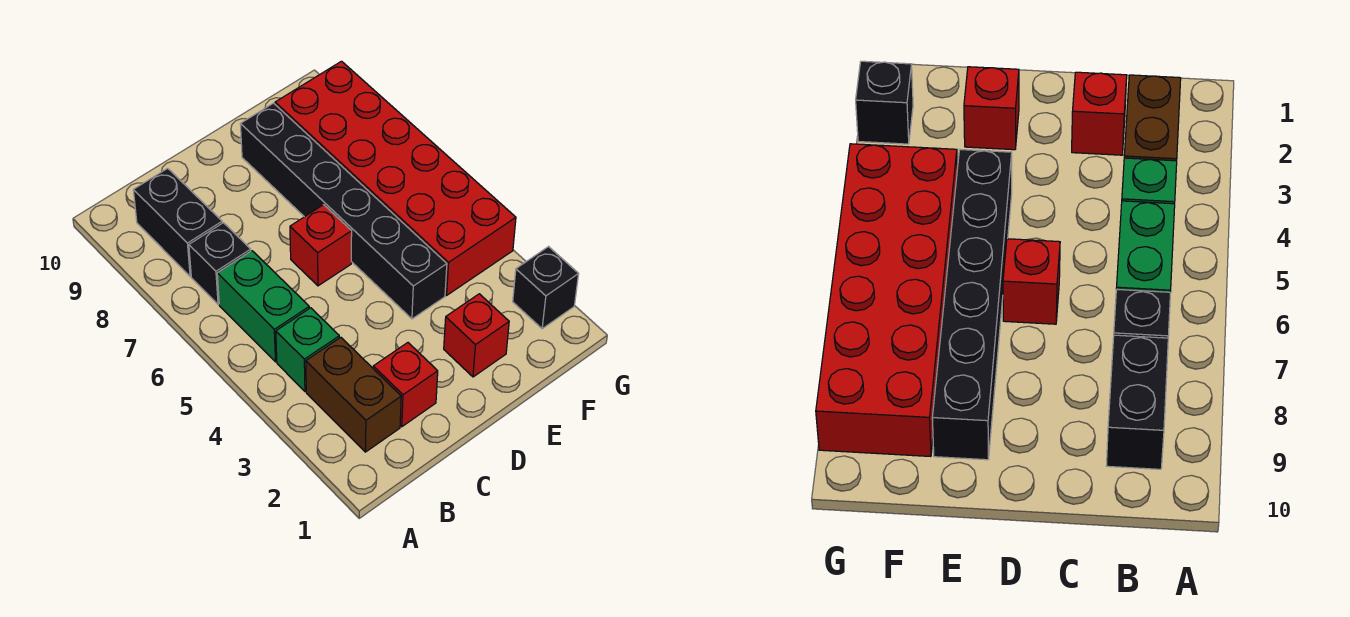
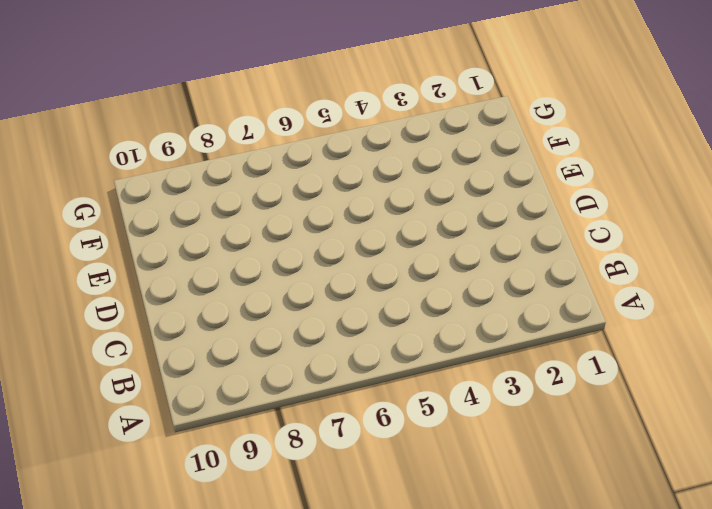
none -> brown 1x2 brick [306,337,401,452]
none -> green 1x1 brick [276,308,339,391]

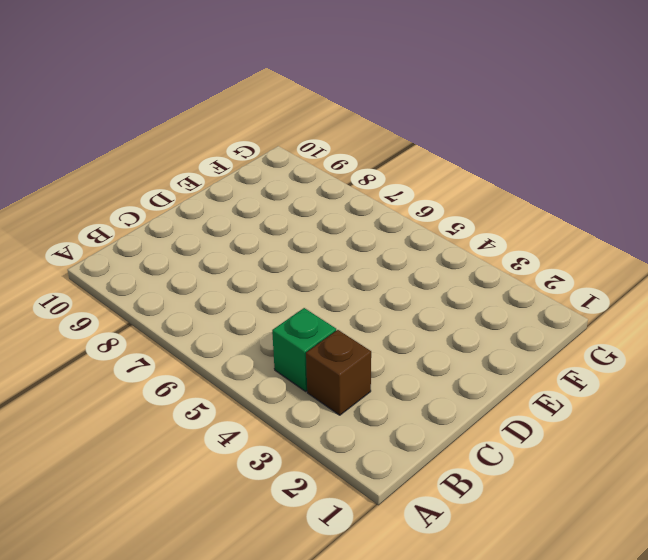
brown 1x1 brick [306,330,371,415] -> brown 1x2 brick [306,337,401,452]
none -> green 1x2 brick [217,251,309,362]
none -> black 1x1 brick [189,223,251,304]

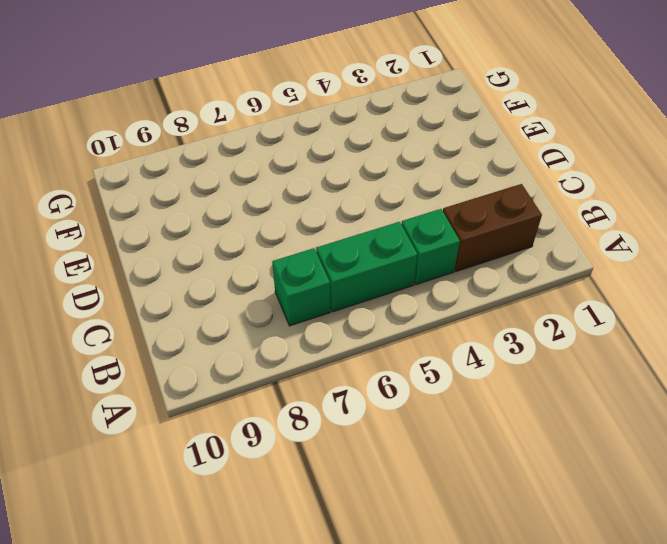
green 1x1 brick [272,248,330,326] -> black 1x1 brick [189,223,251,304]
none -> black 1x2 brick [133,168,222,276]
none -> red 1x1 brick [373,343,438,427]

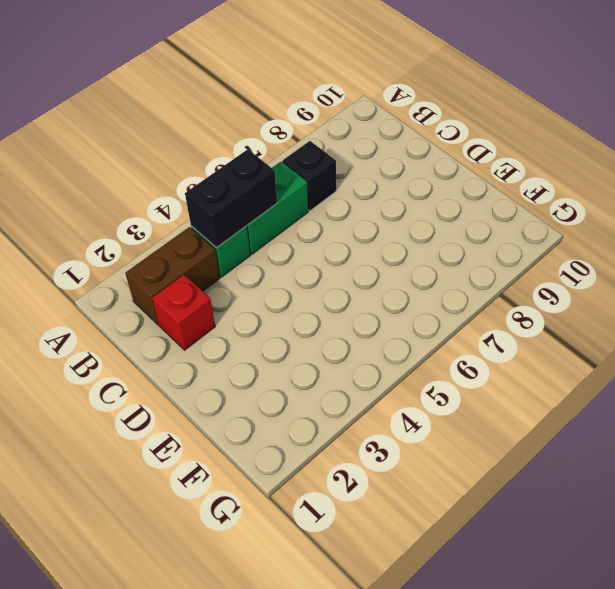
black 1x2 brick [185,149,277,248] -> black 1x2 brick moved to [133,168,222,276]
none -> red 1x1 brick [290,205,352,286]
none -> red 1x1 brick [444,294,509,377]

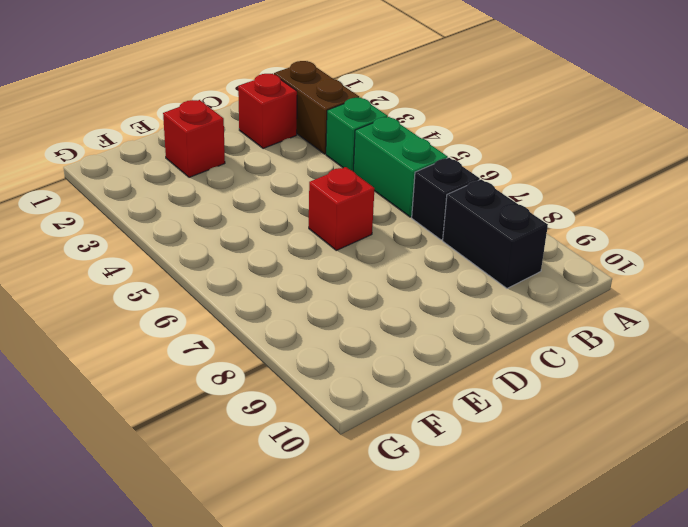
none -> black 1x6 brick [240,103,447,319]
none -> red 2x6 brick [275,61,516,295]

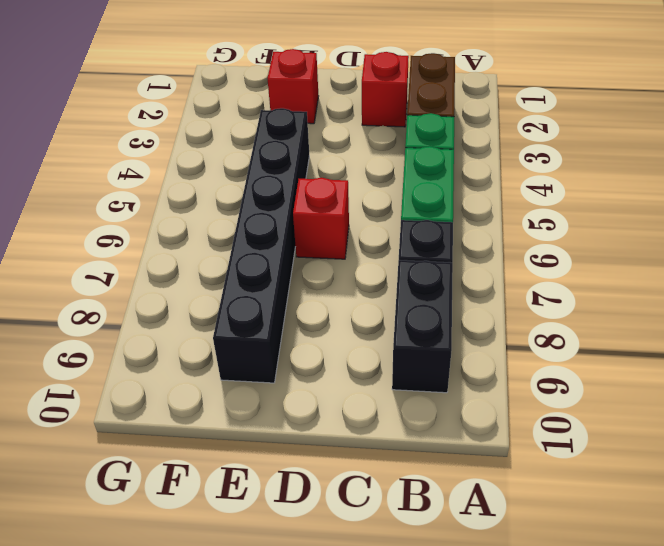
none -> red 2x6 brick [275,61,516,295]
none -> black 1x1 brick [513,247,579,329]

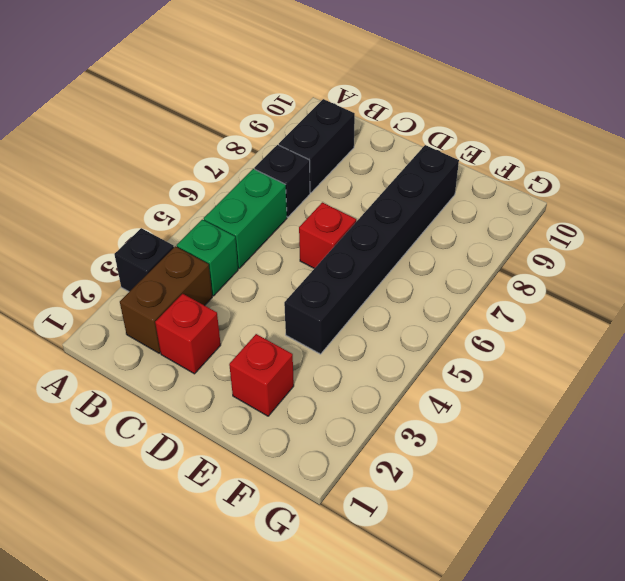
black 1x1 brick [114,228,174,292] -> black 1x1 brick moved to [513,247,579,329]
none -> red 2x6 brick [275,61,516,295]

